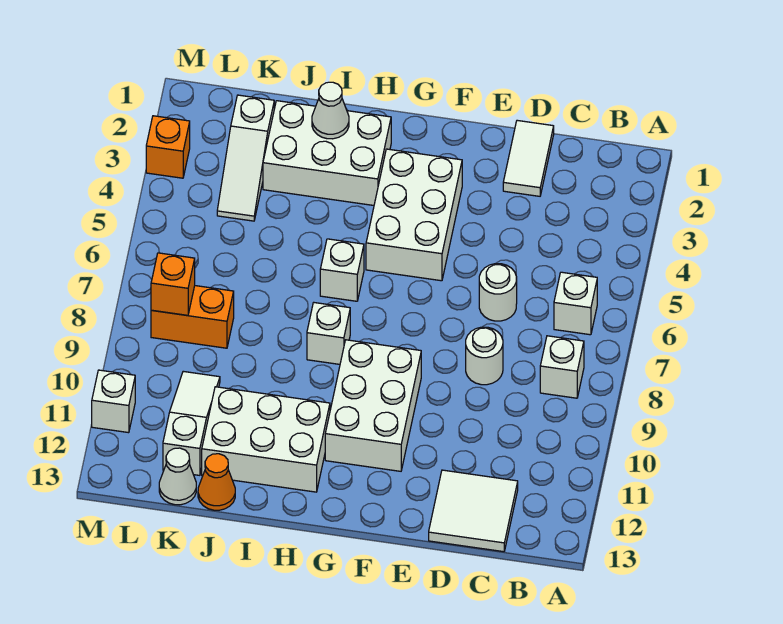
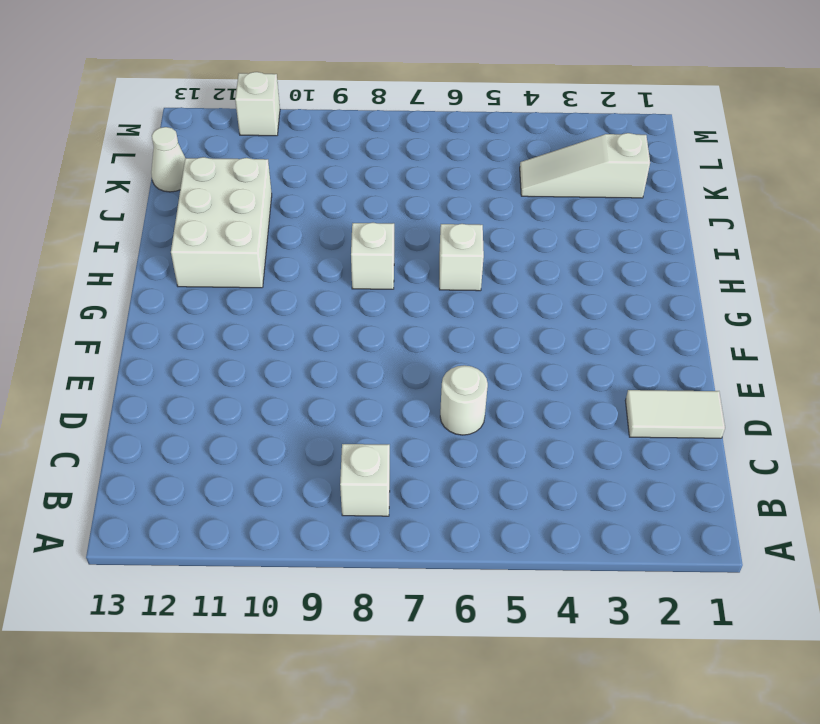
none -> white 1x1 brick [554,272,597,335]
none -> white 2x2 tile [429,470,518,552]
none -> white 1x1 round brick [466,327,503,385]

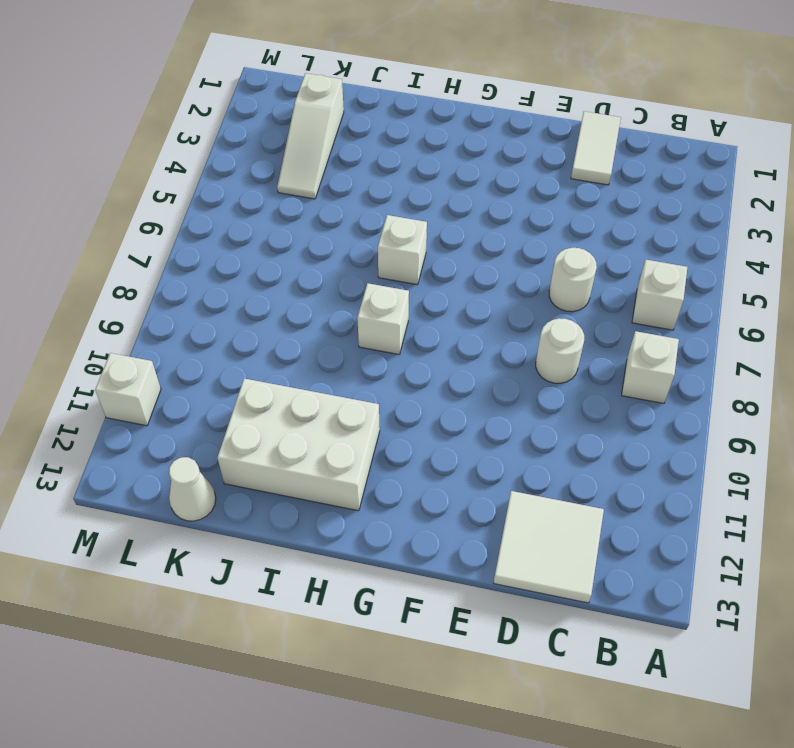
none -> white 2x3 brick [366,149,462,281]
none -> white 2x3 brick [325,340,421,471]
none -> white 2x3 brick [263,101,391,205]

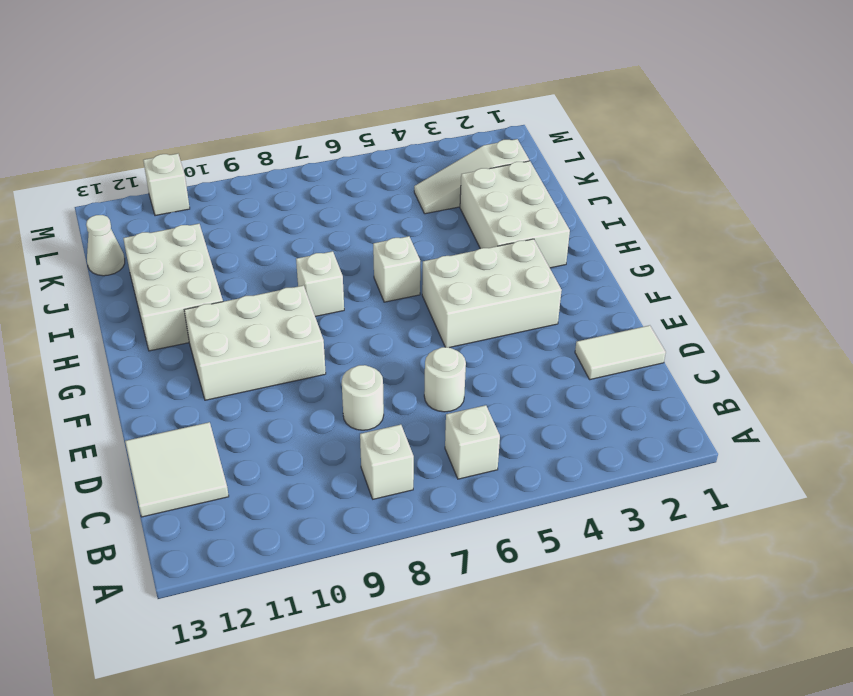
none -> orange 1x1 cone [198,454,235,510]
none -> orange 1x2 brick [151,286,234,348]
none -> white 1x3 slope [163,371,220,475]

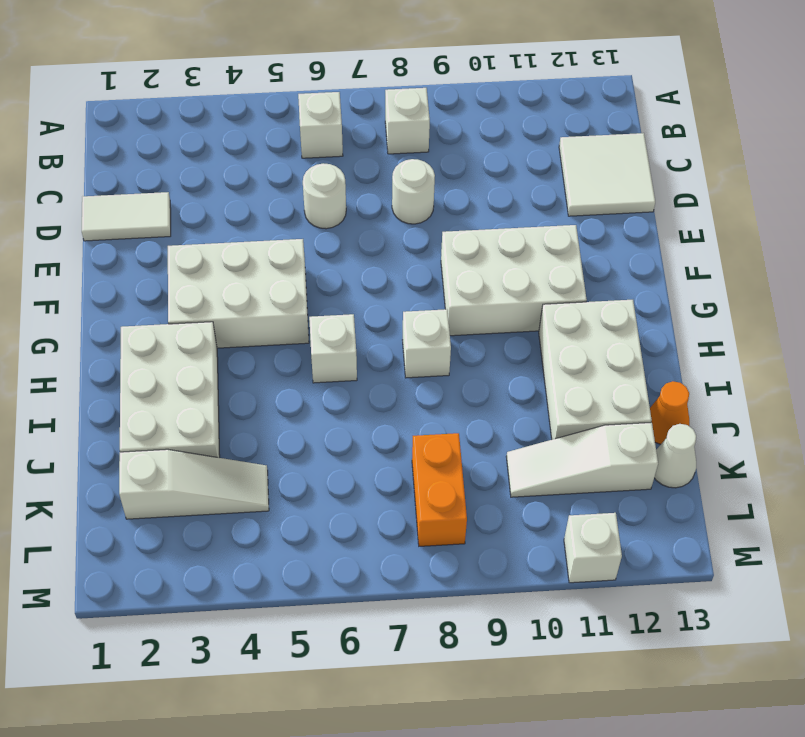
none -> orange 1x1 brick [146,116,190,178]
none -> white 1x1 cone [312,82,349,139]
none -> orange 1x1 brick [151,253,195,315]

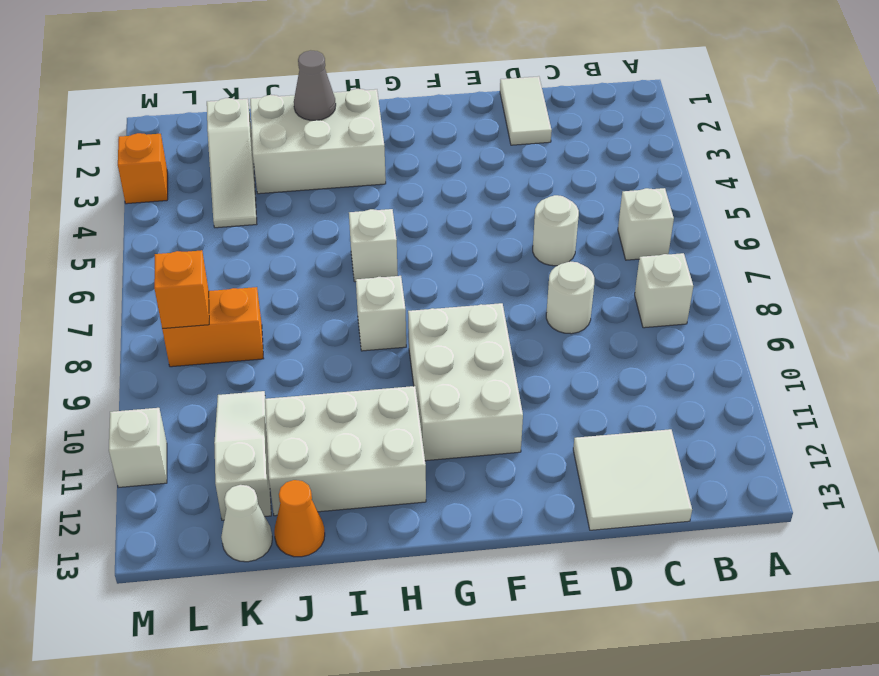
grey 1x1 cone [294,50,336,120] -> white 1x1 cone [312,82,349,139]
none -> white 2x3 brick [366,149,462,281]

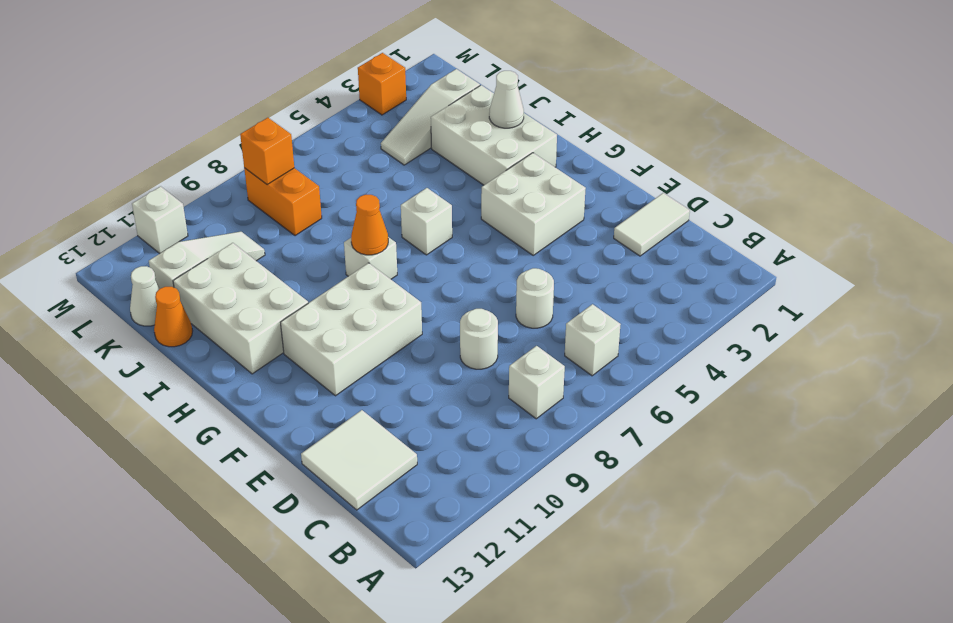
white 2x2 brick [481,153,586,255] -> white 2x3 brick [366,149,462,281]
orange 1x1 cone [351,195,388,255] -> none

